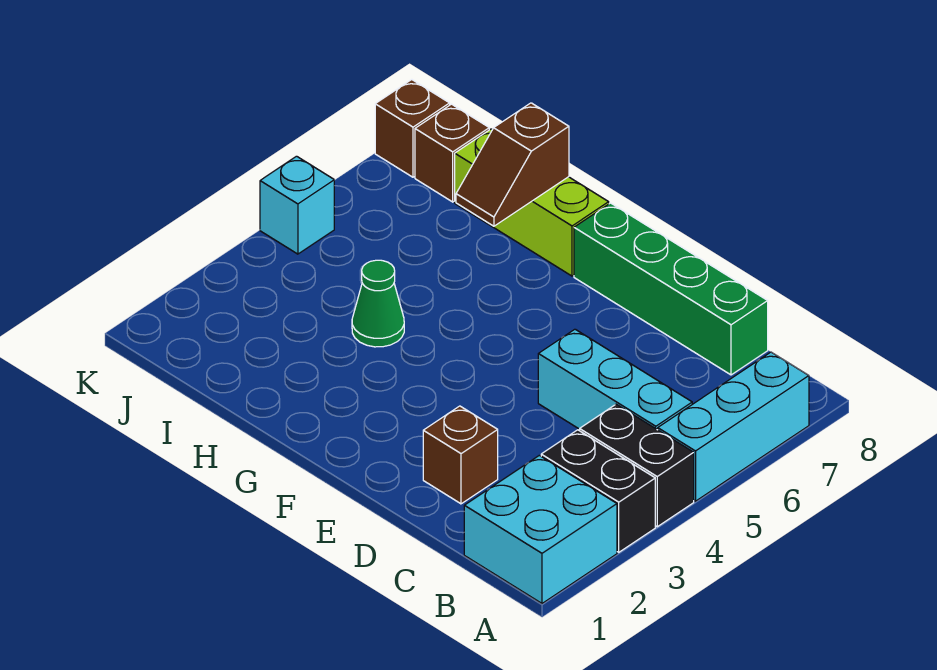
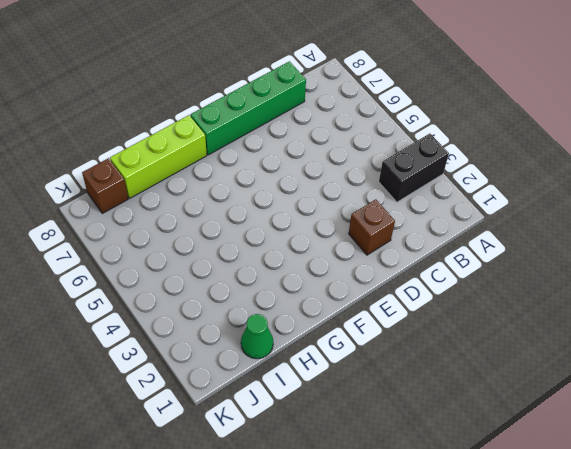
green 1x1 cone [241,314,273,359] -> green 1x1 cone moved to [352,260,404,347]
none -> cyan 2x2 brick [464,455,617,603]
none -> black 1x2 brick [580,404,694,527]
none -> cyan 1x3 brick [658,352,809,501]

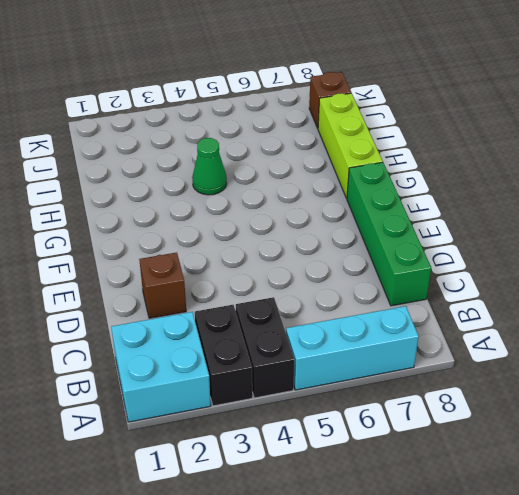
none -> cyan 1x3 brick [538,329,692,430]
none -> cyan 1x1 brick [260,156,334,254]
none -> brown 1x1 brick [375,80,450,177]

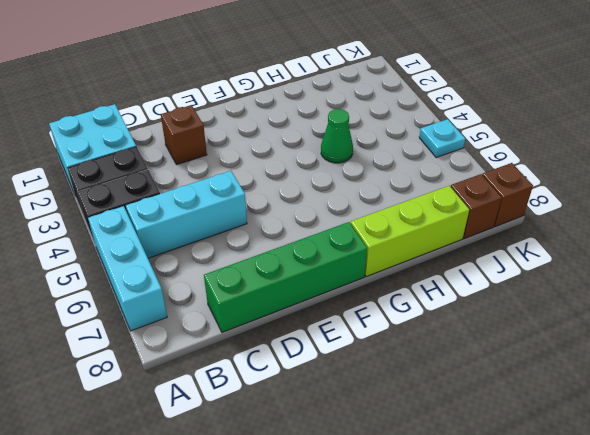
cyan 1x1 plate [419,119,465,158] -> cyan 1x1 brick [260,156,334,254]
none -> brown 1x2 slope [456,103,569,226]

